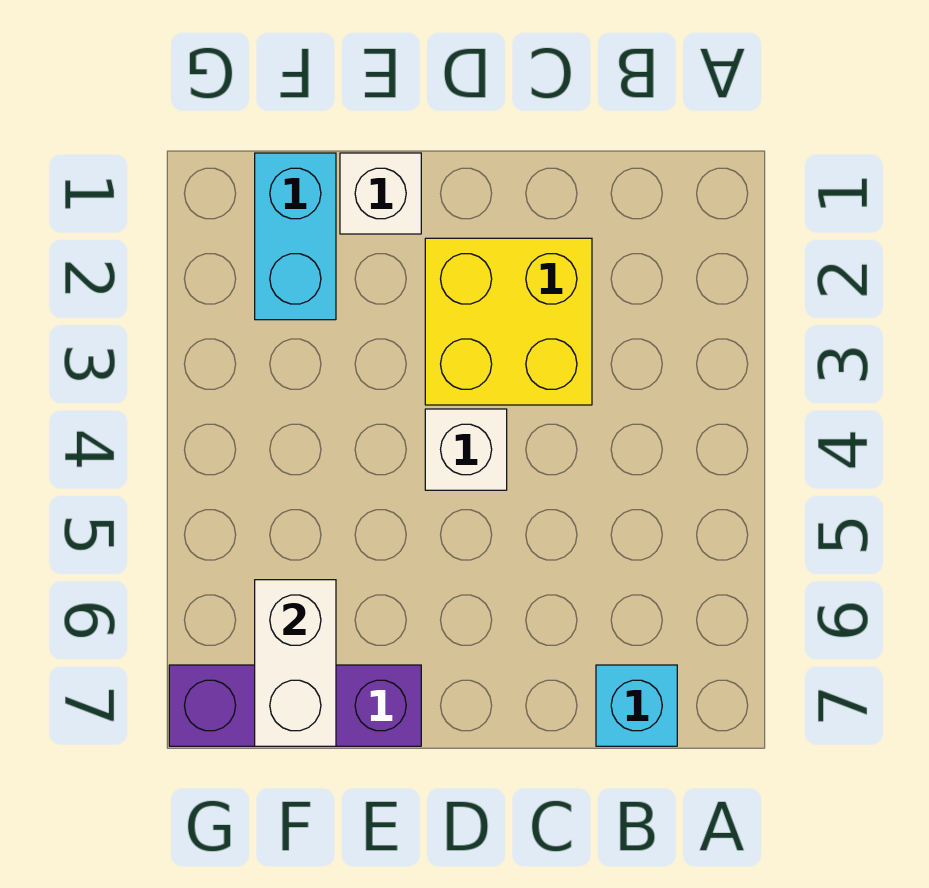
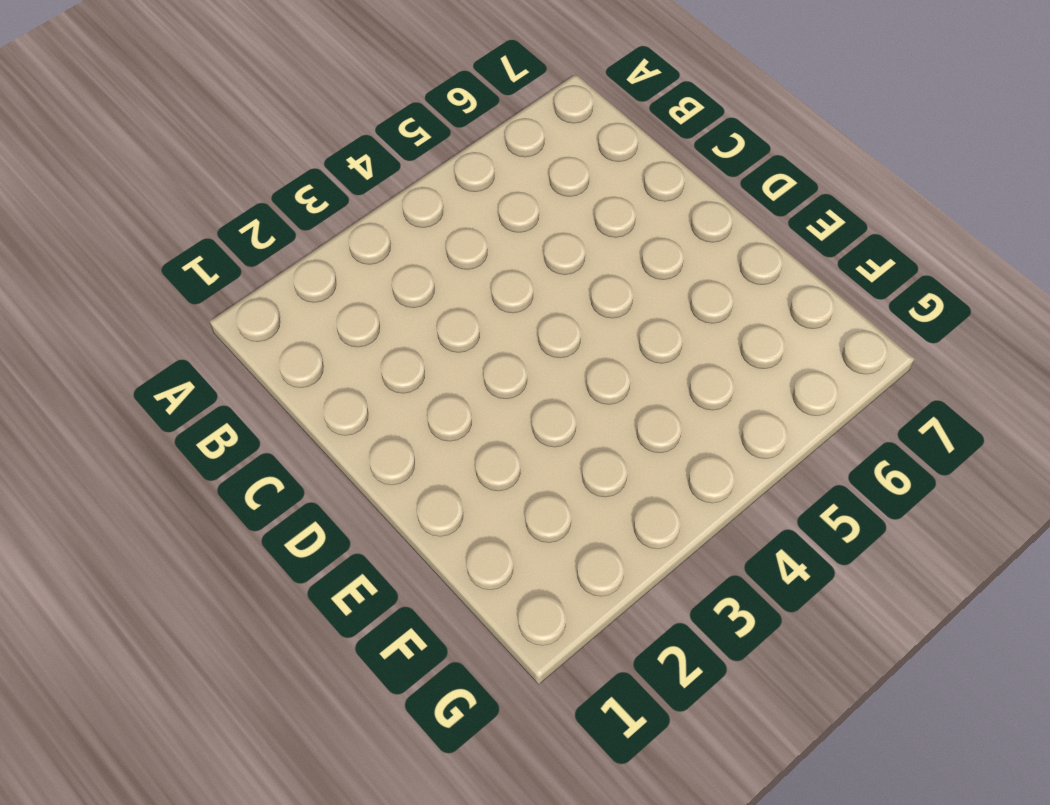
none -> cyan 1x1 brick [596,665,677,746]
none -> yellow 2x2 brick [425,238,592,405]

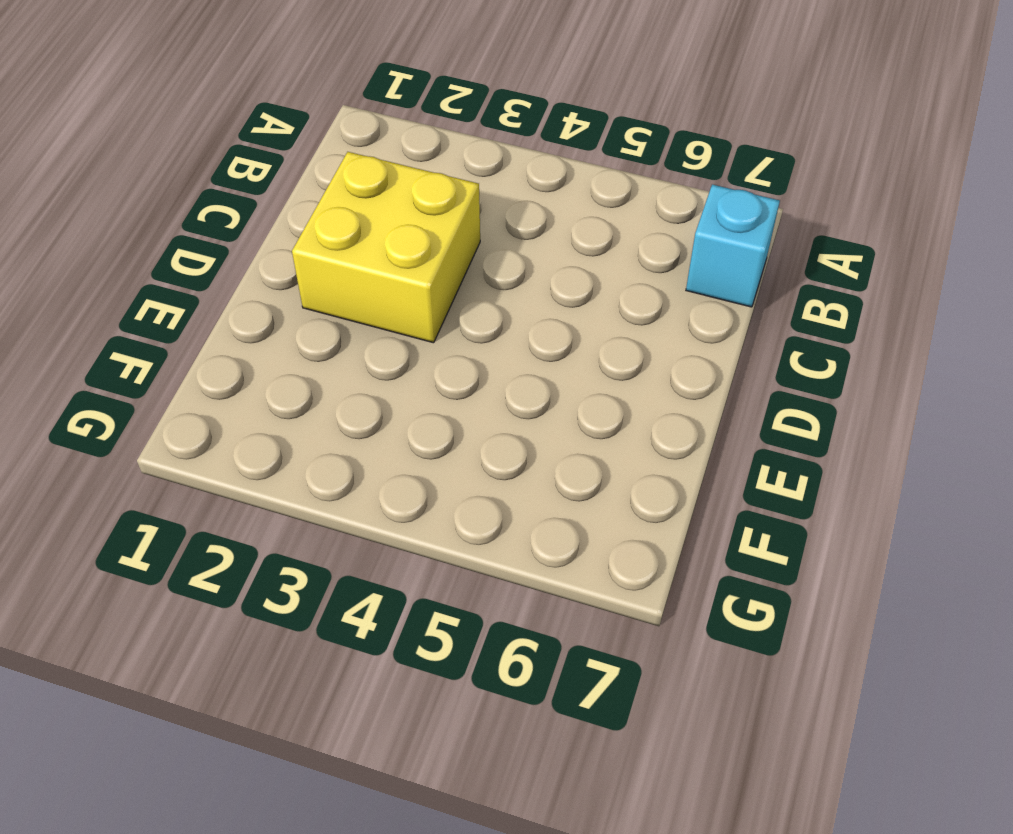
none -> white 1x1 brick [425,409,507,490]
none -> white 1x1 brick [340,153,421,234]

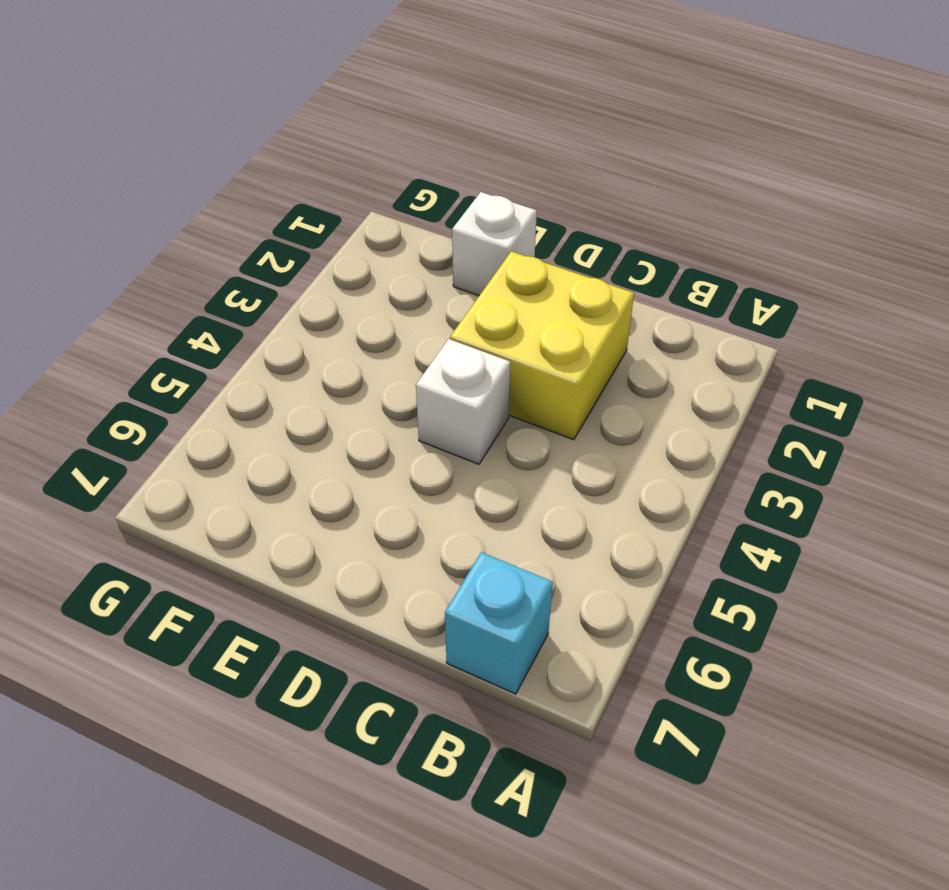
none -> purple 1x3 brick [169,665,421,746]
none -> cyan 1x2 brick [255,153,336,320]

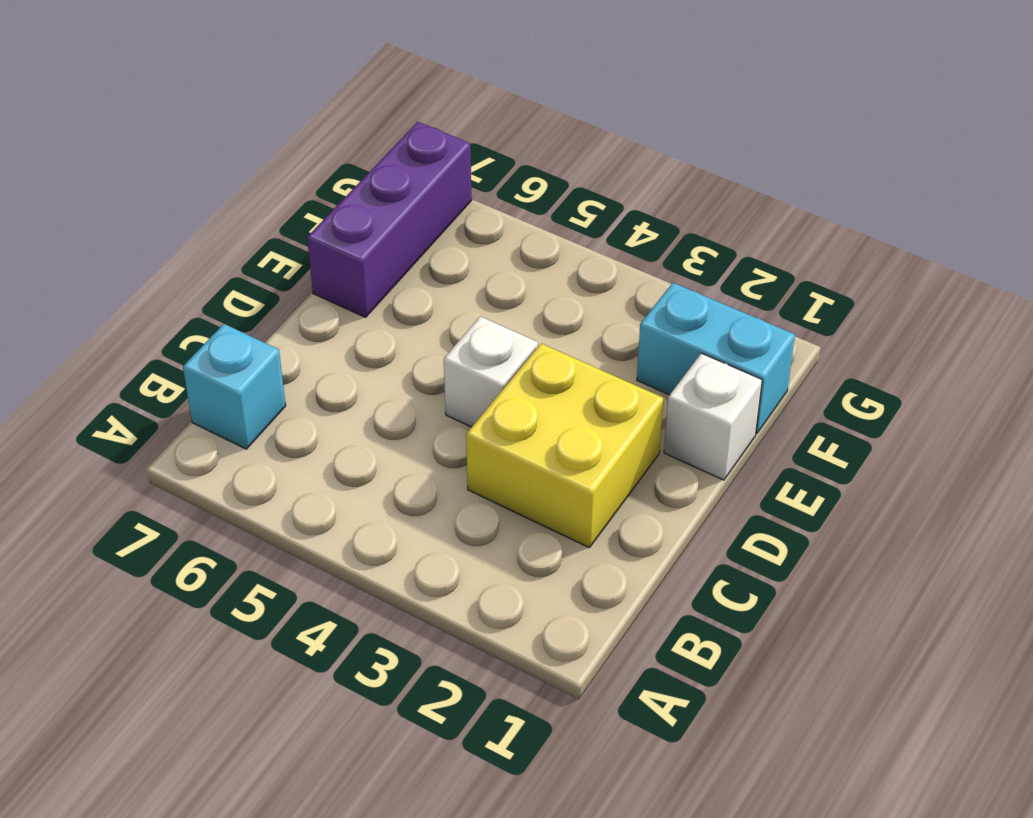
none -> white 1x2 brick [255,580,336,746]

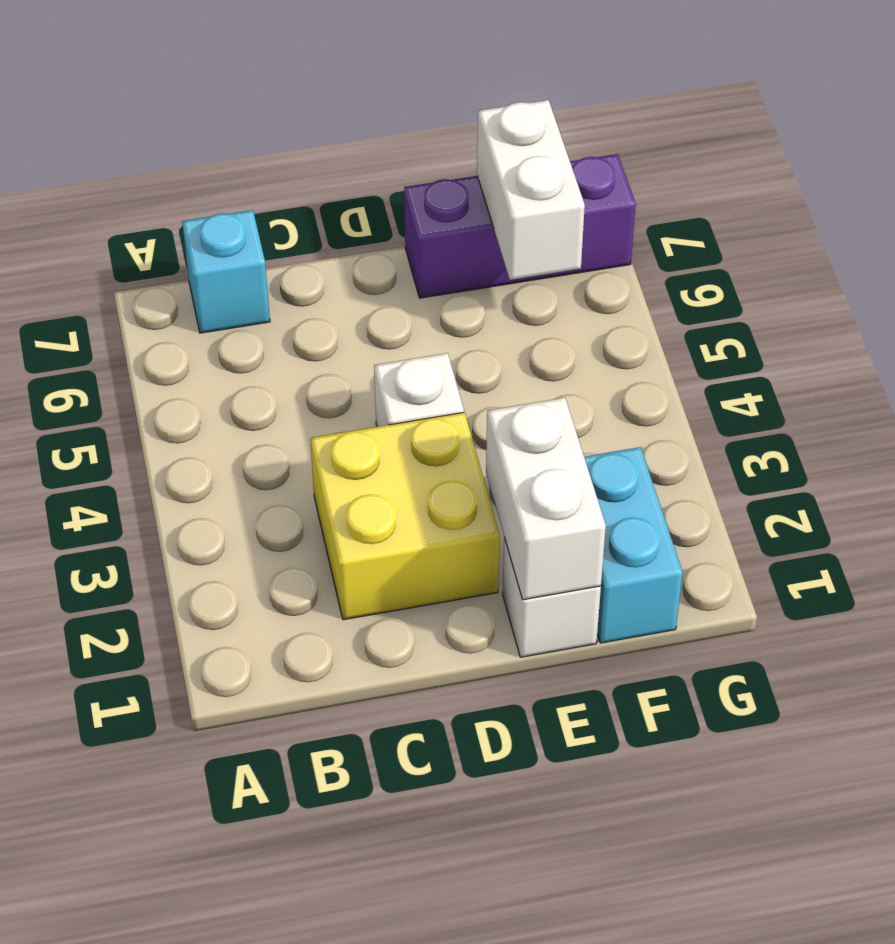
white 1x2 brick [486,398,606,600] -> none

